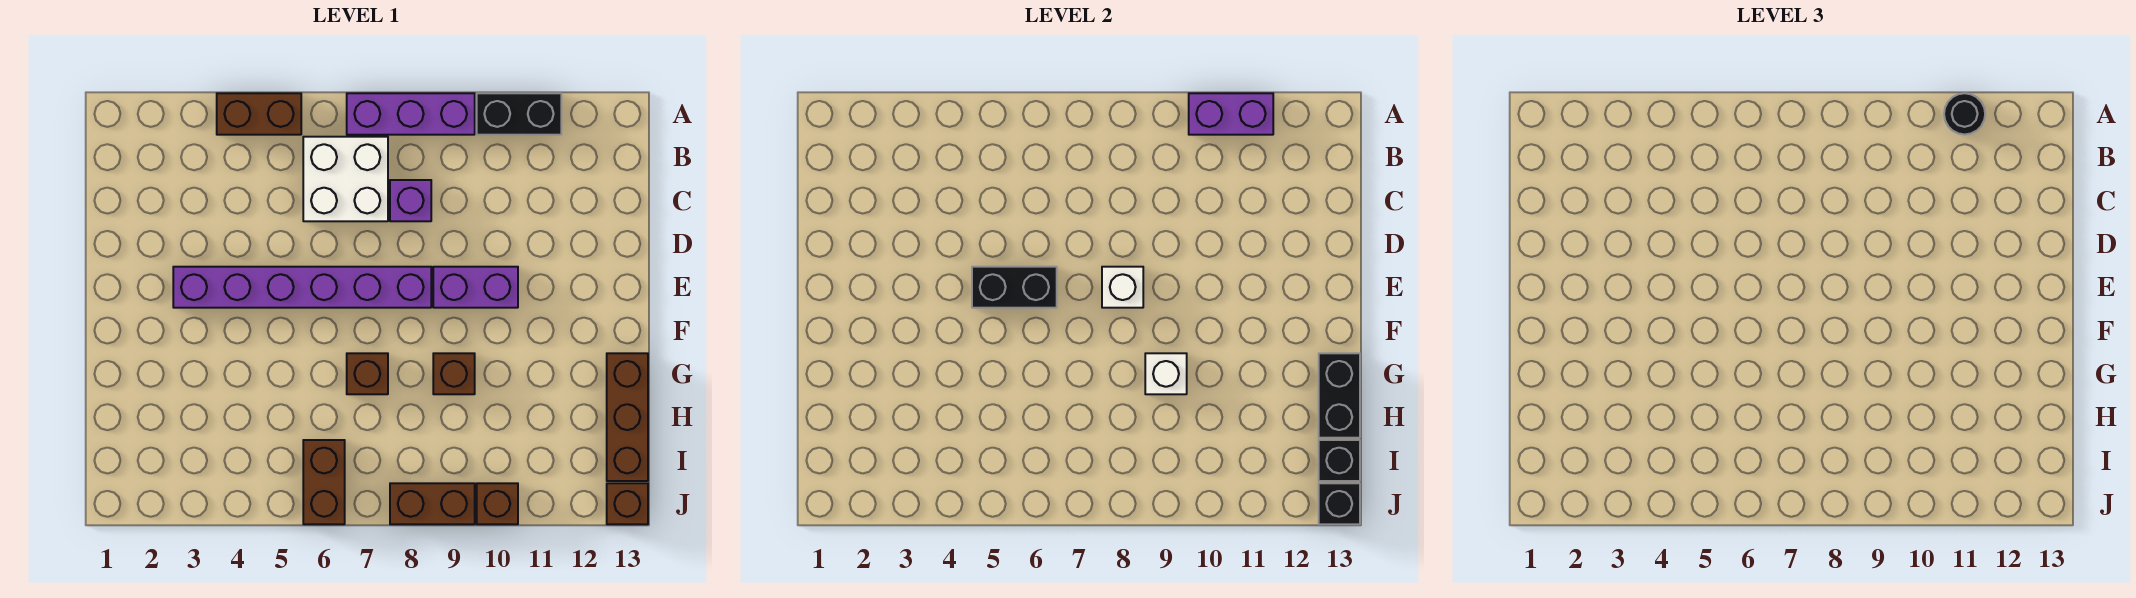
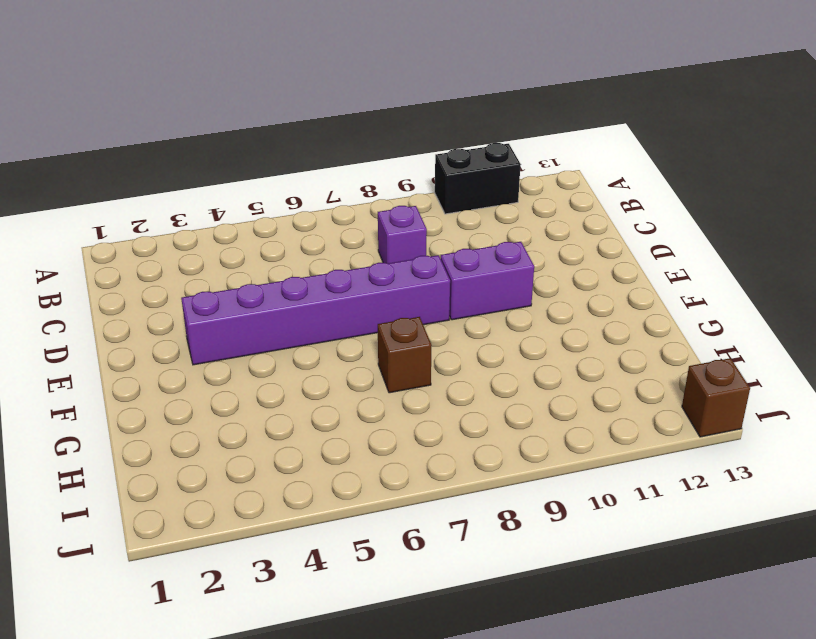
none -> brown 1x2 brick [217,93,301,135]
none -> purple 1x3 brick [347,93,475,135]
none -> white 2x2 brick [303,137,388,221]

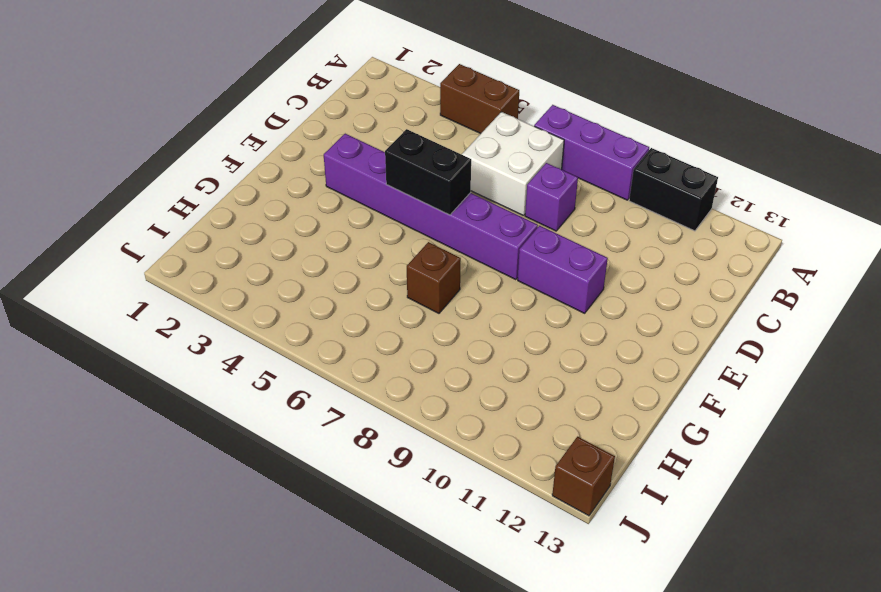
none -> brown 1x1 brick [433,353,475,394]
none -> brown 1x3 brick [607,353,648,481]
none -> brown 1x2 brick [303,440,345,524]

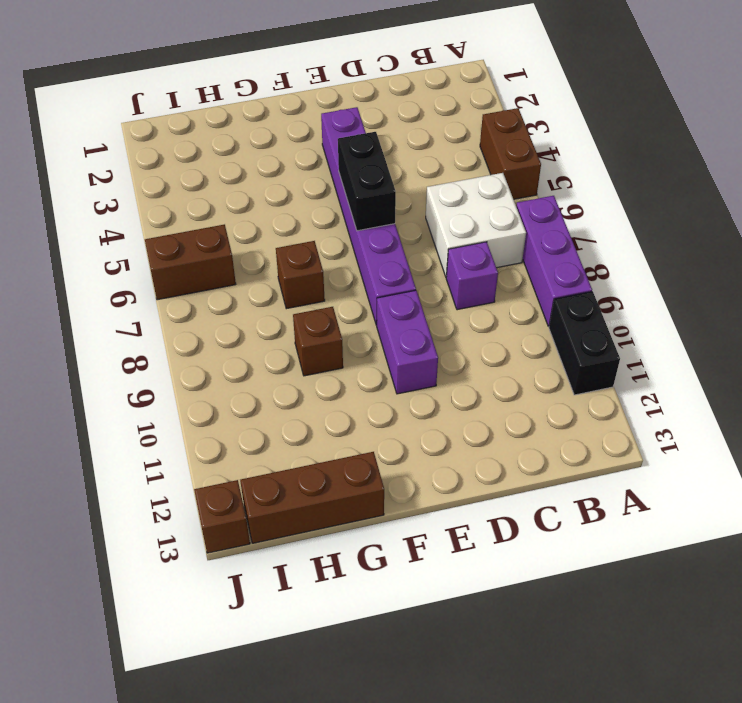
none -> brown 1x2 brick [390,483,475,524]
none -> brown 1x1 brick [477,483,518,524]
none -> purple 1x2 brick [1189,93,1273,135]

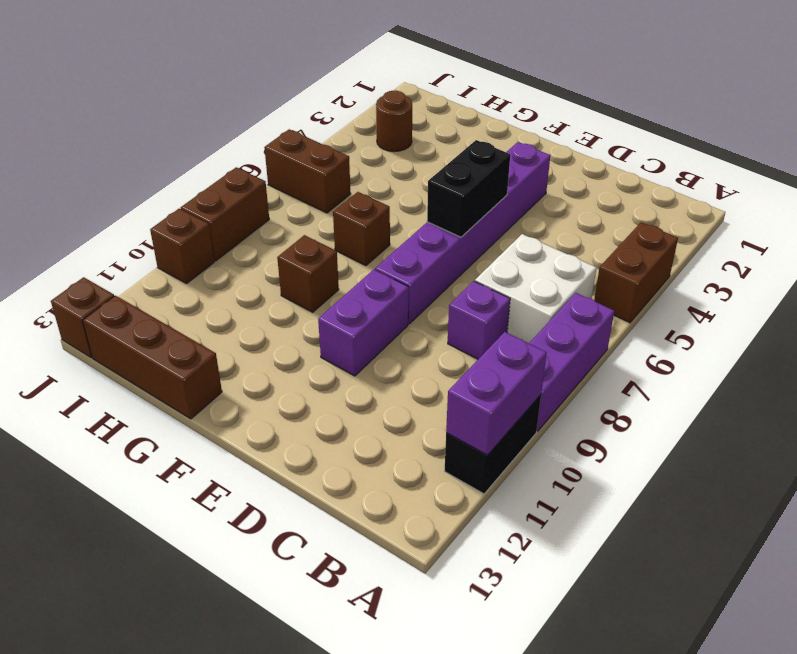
brown 1x1 round brick [376,91,412,152] -> none
none -> white 1x1 brick [1102,267,1143,308]
none -> white 1x1 brick [1145,353,1187,394]
none -> black 1x2 brick [1319,353,1360,438]

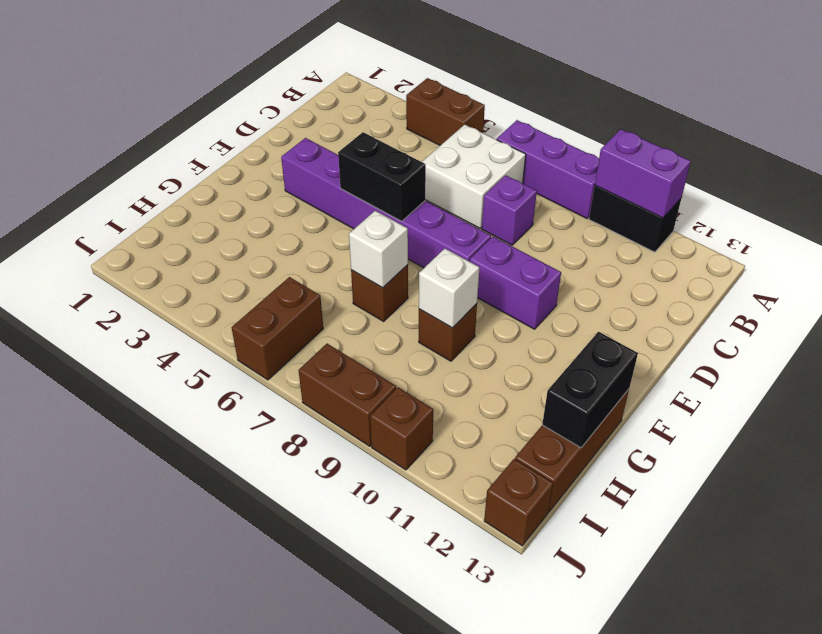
white 1x1 brick [349,211,408,288] -> white 1x1 brick moved to [1102,267,1143,308]
none -> black 1x1 brick [1319,440,1360,481]
none -> black 1x1 brick [1319,483,1360,524]
none -> black 1x1 round brick [1944,93,1985,135]

